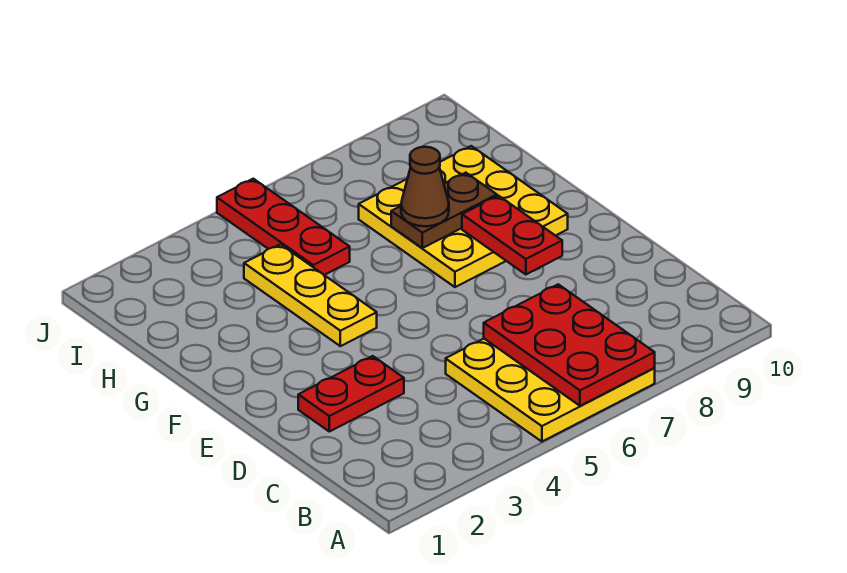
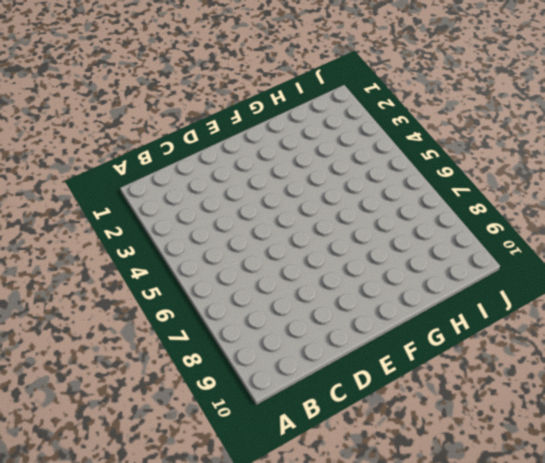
none -> yellow 3x3 plate [446,339,655,442]
none -> red 1x2 plate [298,356,404,432]

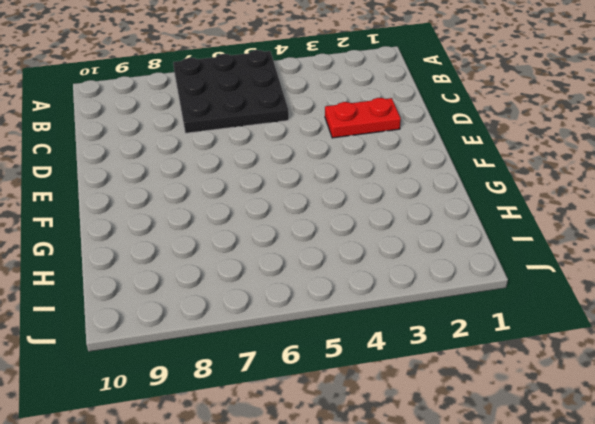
black 3x3 plate [173,50,289,133] -> yellow 3x3 plate [446,339,655,442]
none -> yellow 1x3 plate [244,244,377,346]
none -> yellow 3x3 plate [359,146,568,287]

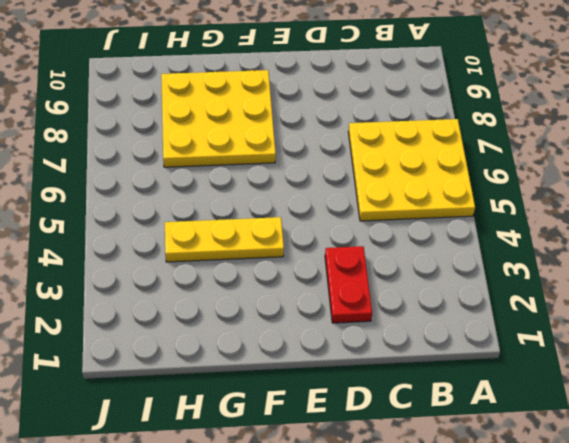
none -> red 1x3 plate [217,179,350,275]
none -> red 2x3 plate [484,284,655,406]

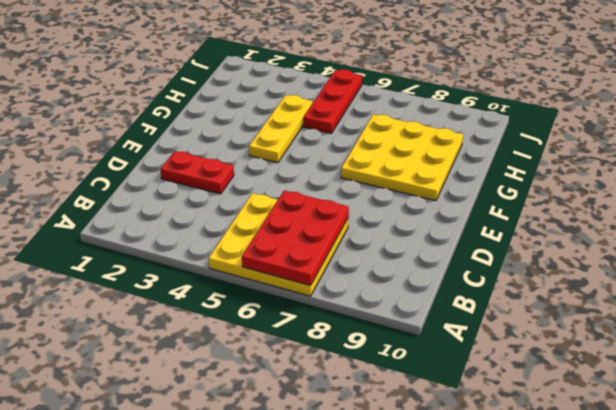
none -> red 1x2 plate [462,196,562,274]
none -> brown 1x2 plate [391,173,497,248]

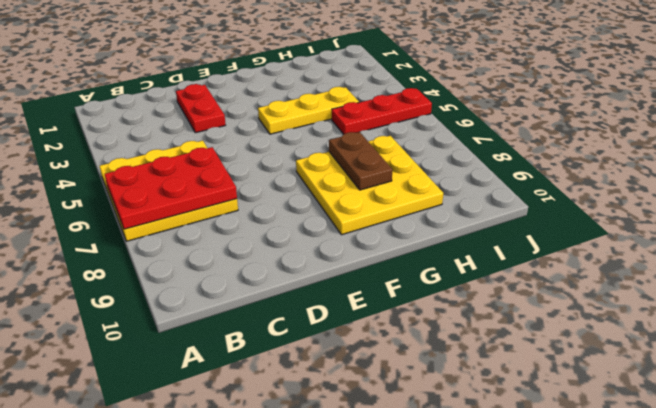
none -> red 1x2 plate [462,196,562,274]
none -> brown 1x1 cone [401,147,449,226]

